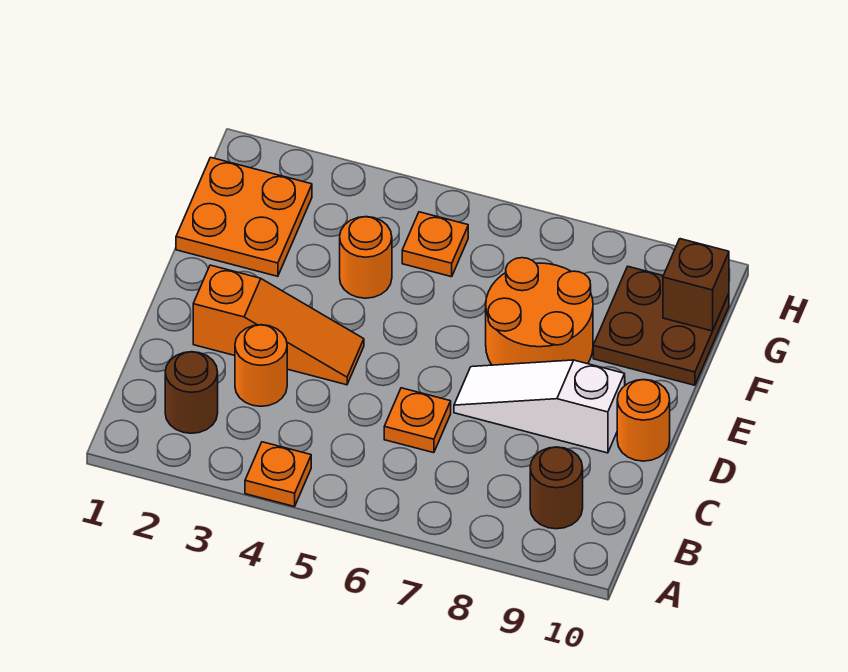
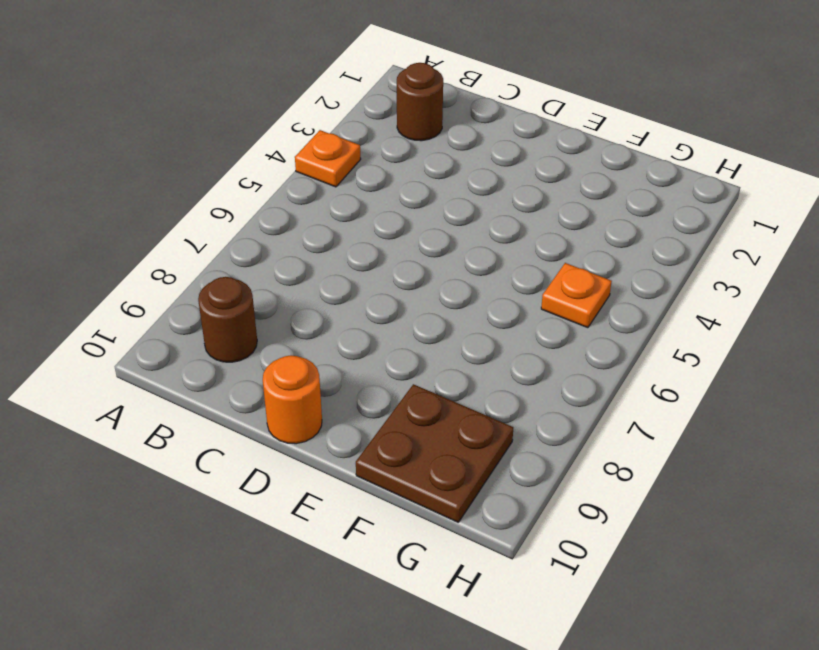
none -> orange 1x1 round brick [235,325,287,406]
none -> orange 1x1 plate [384,388,451,453]
none -> orange 1x3 slope [193,265,364,385]

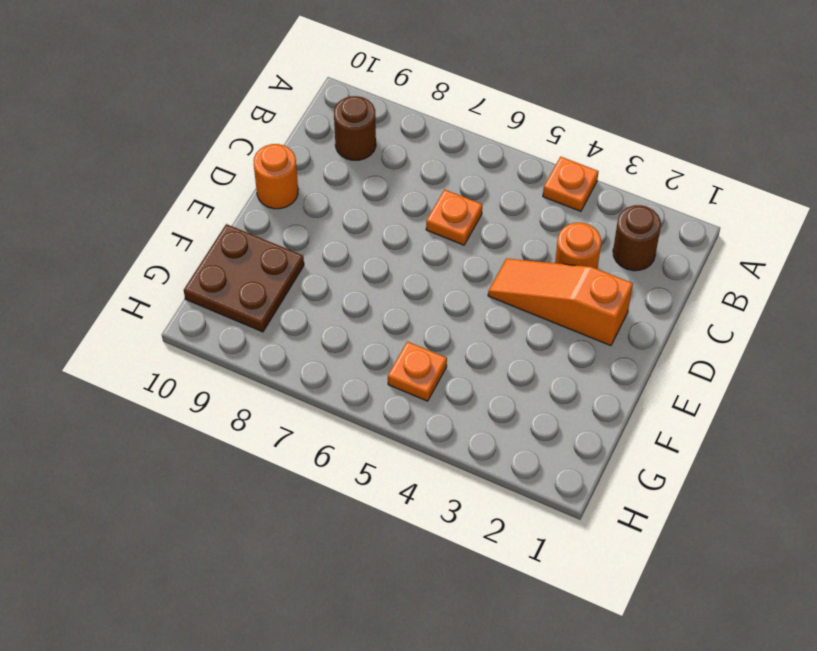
none -> white 1x3 slope [454,360,625,453]
none -> orange 2x2 round brick [486,258,593,365]
none -> orange 2x2 plate [176,157,312,276]

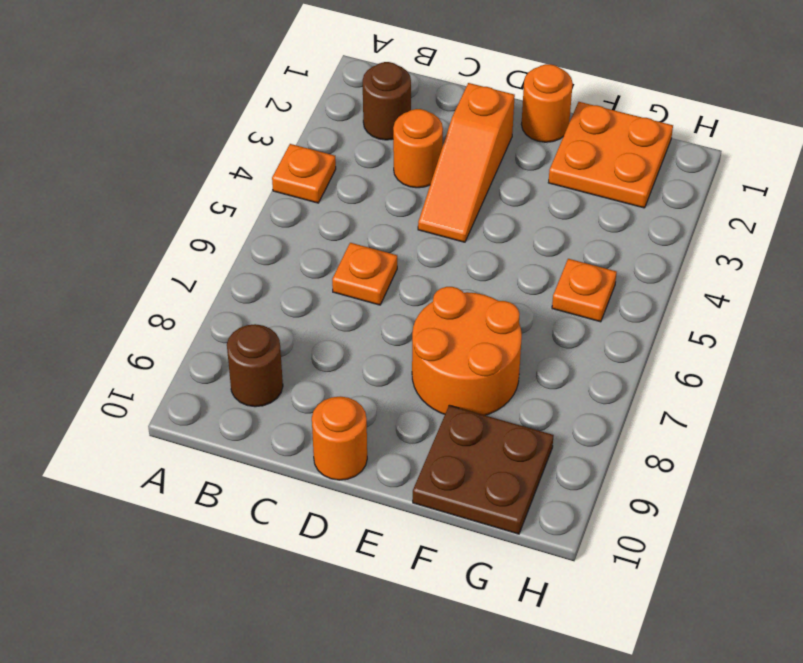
orange 1x1 round brick [521,64,573,142] -> orange 1x1 round brick moved to [340,217,392,298]
none -> white 1x3 slope [454,360,625,453]
none -> brown 1x1 brick [663,239,729,331]

